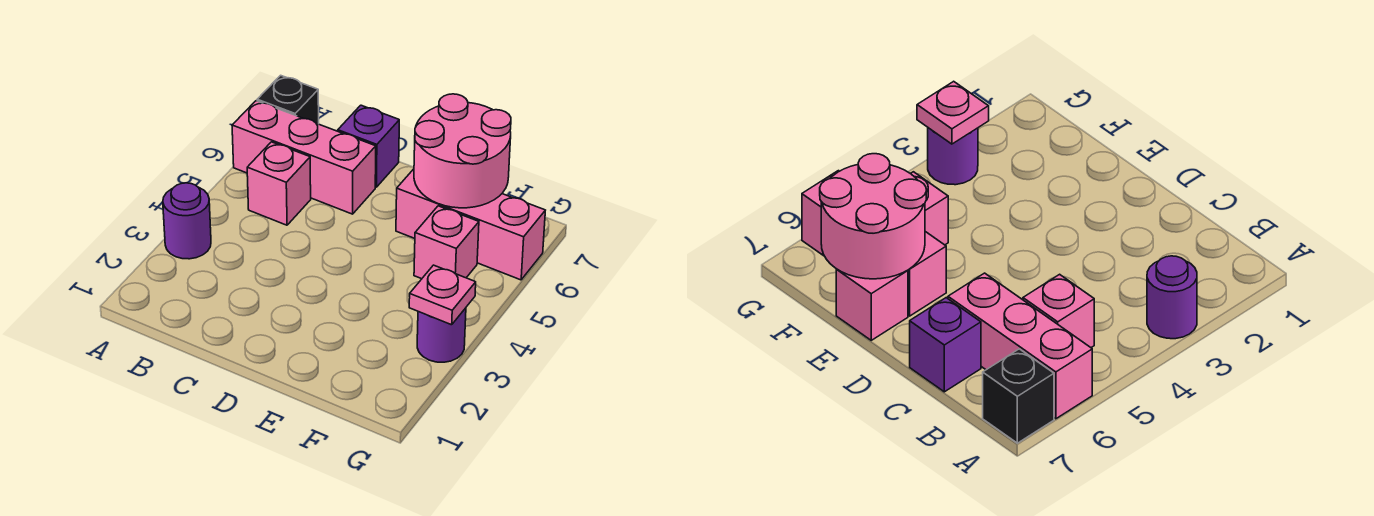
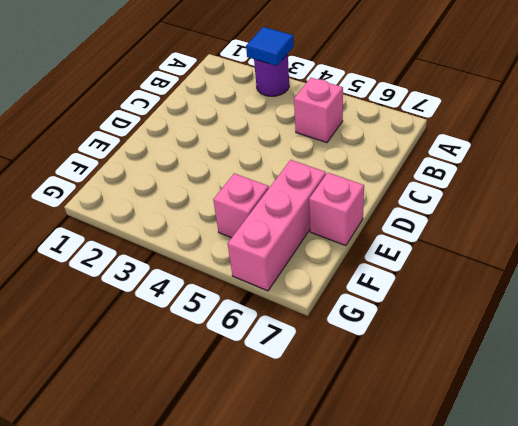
blue 1x1 tile [246,27,294,66] -> none
none -> pink 1x3 brick [232,101,376,214]
none -> black 1x1 brick [257,75,319,124]

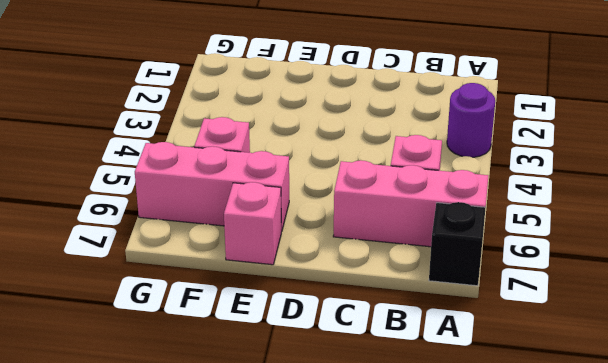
none -> purple 1x1 brick [338,105,399,187]
none -> purple 1x1 round brick [417,308,466,362]

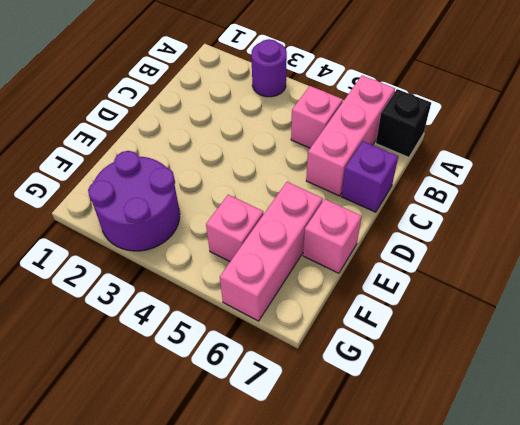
purple 2x2 round brick [88,151,180,251] -> purple 1x1 round brick [417,308,466,362]
none -> pink 2x2 round brick [414,94,511,208]
none -> pink 1x1 plate [409,265,476,325]

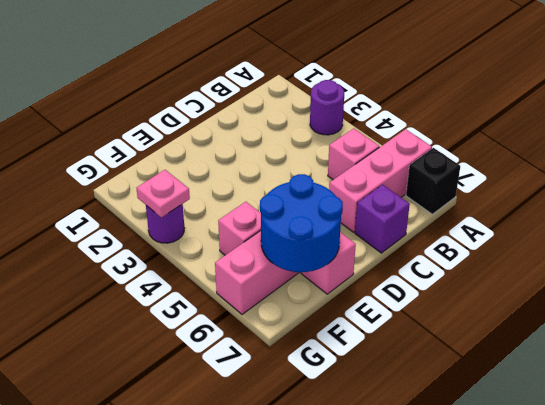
blue 2x2 round brick [260,174,343,272] -> pink 2x2 round brick [414,94,511,208]

